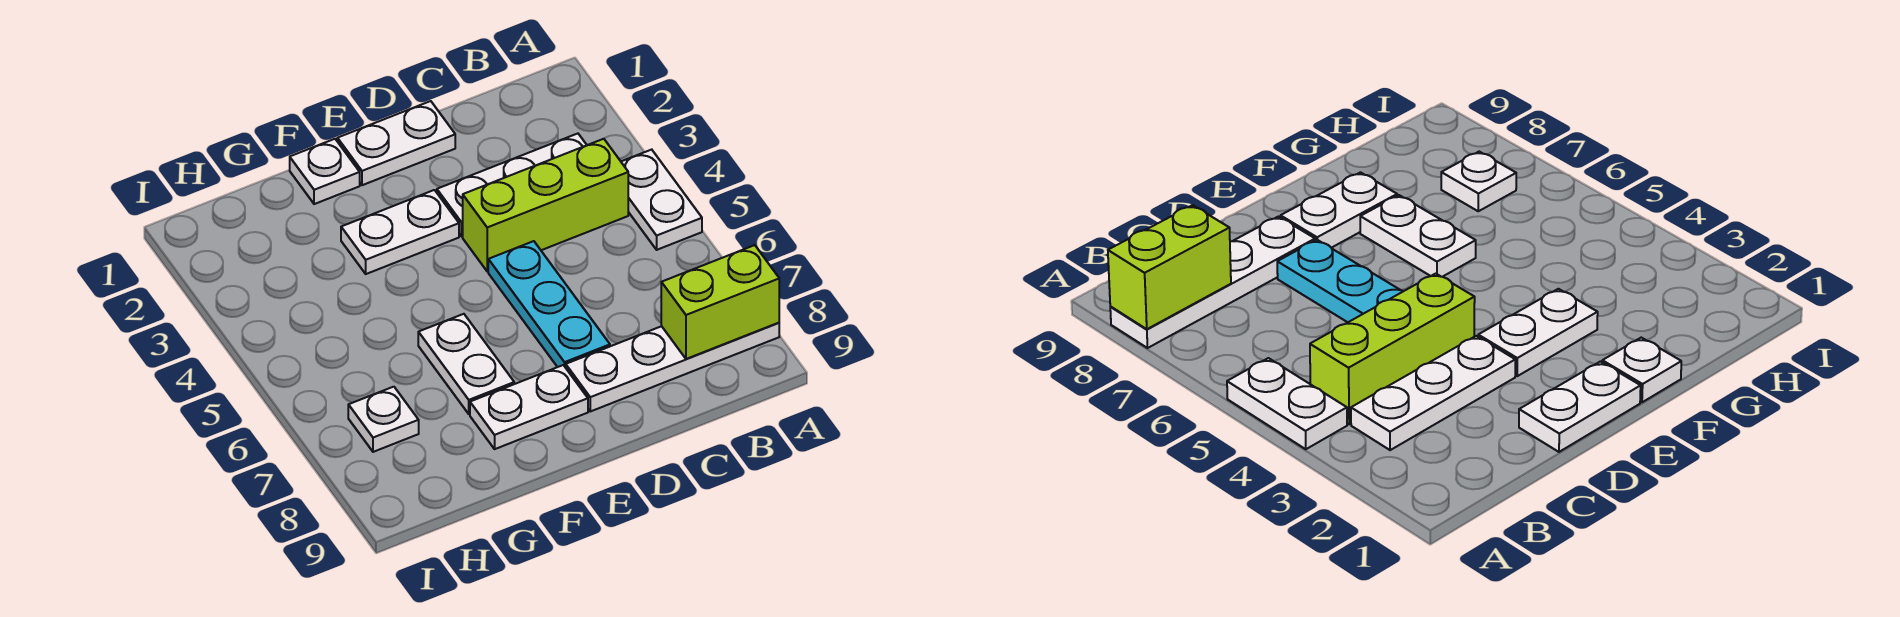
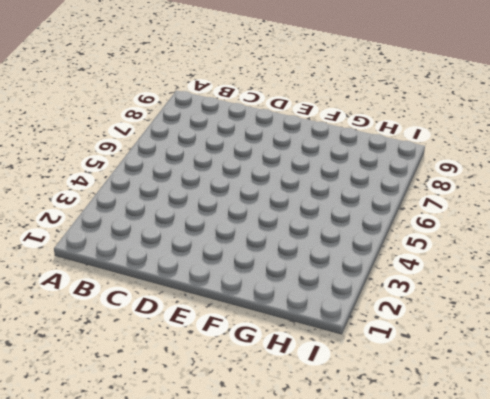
none -> white 1x2 plate [621,150,702,250]
none -> white 1x4 plate [566,323,779,411]
none -> white 1x3 plate [437,134,587,236]

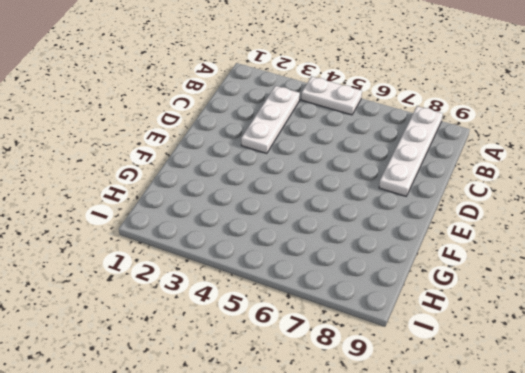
none -> lime 1x3 brick [463,139,628,271]
none -> white 1x2 plate [337,101,455,185]
none -> cyan 1x3 plate [488,241,610,368]

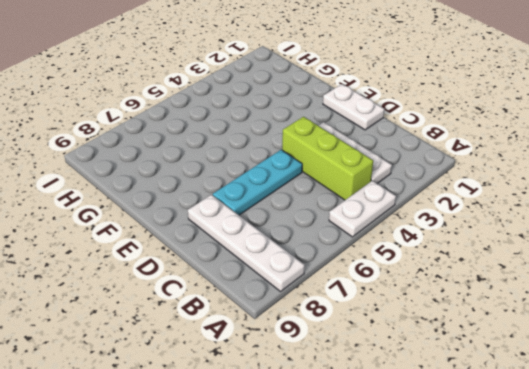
none -> white 1x2 plate [341,190,459,274]
none -> white 1x2 plate [470,365,588,449]
none -> white 1x1 plate [290,139,360,204]

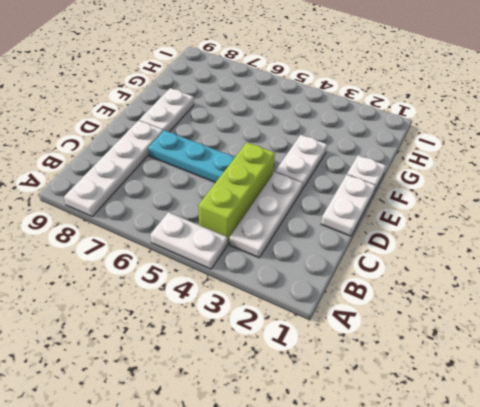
none -> white 1x2 plate [418,314,514,414]
none -> white 1x1 plate [348,387,419,452]
none -> lime 1x2 brick [661,245,779,359]

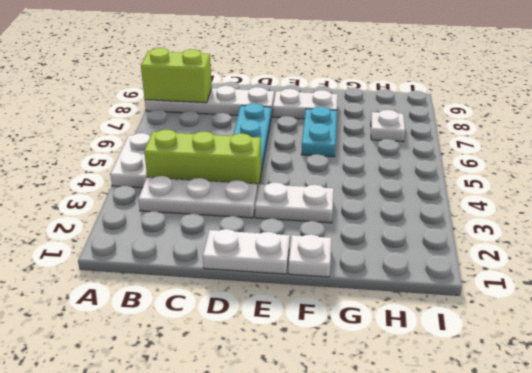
cyan 1x2 plate [301,106,337,157] -> white 1x2 plate [418,314,514,414]

